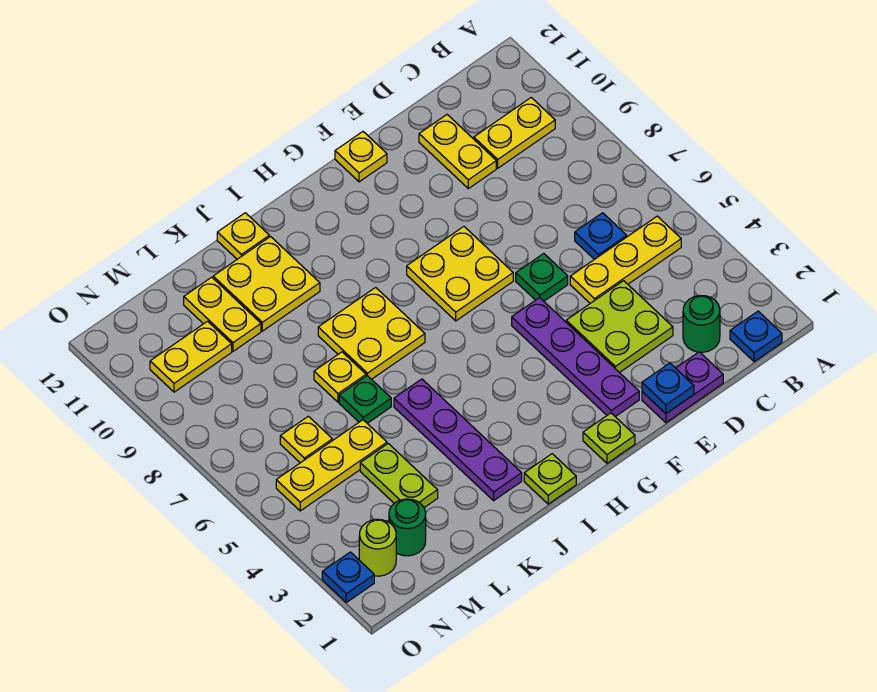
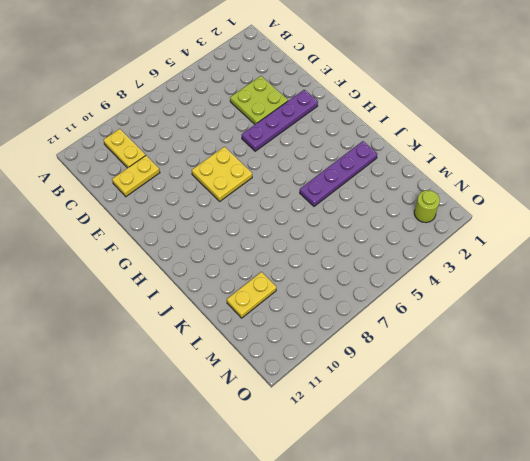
none -> blue 1x1 plate [730,311,782,362]
none -> yellow 1x3 plate [570,216,681,303]
none -> green 1x1 round brick [683,296,720,352]

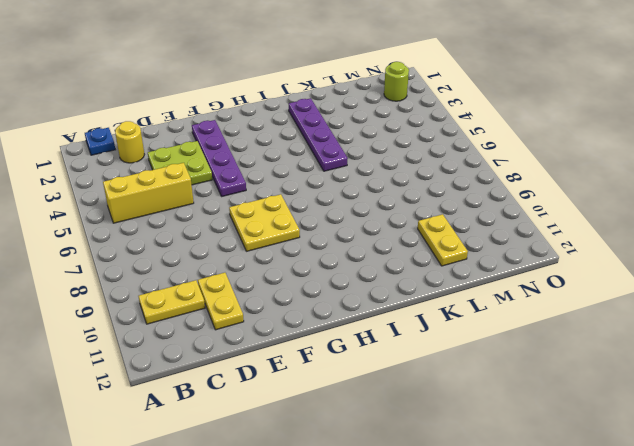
yellow 1x3 brick [103,163,194,223] -> yellow 1x3 plate [570,216,681,303]
yellow 1x1 round brick [115,121,144,163] -> green 1x1 round brick [683,296,720,352]
none -> blue 1x1 plate [575,213,627,259]
none -> purple 1x2 plate [642,352,723,423]
none -> green 1x1 plate [516,254,568,301]

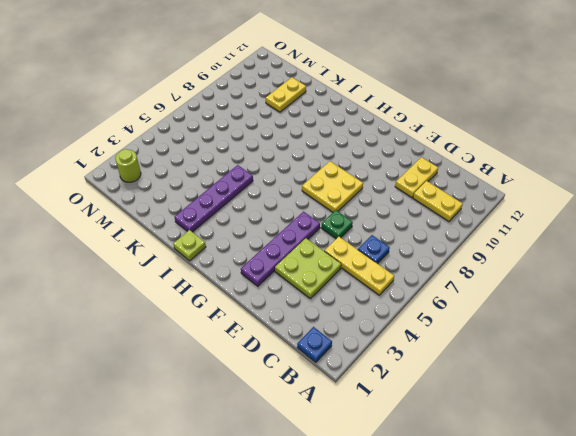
none -> green 1x1 round brick [683,296,720,352]
none -> purple 1x2 plate [642,352,723,423]
none -> yellow 1x1 plate [335,132,387,182]

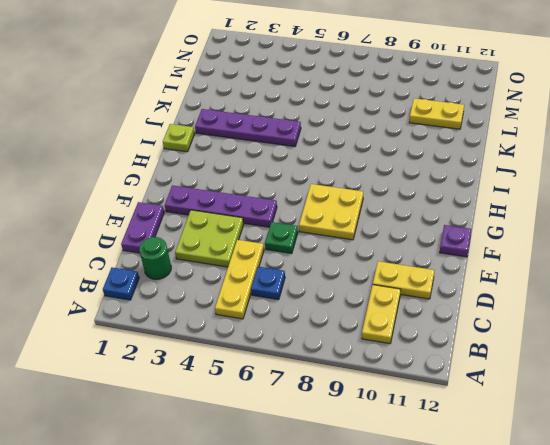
purple 1x1 plate [440,225,471,257] -> yellow 1x1 plate [335,132,387,182]
none -> lime 1x1 plate [583,413,635,463]
none -> yellow 2x2 plate [318,287,425,379]
none -> yellow 2x2 plate [213,237,320,331]

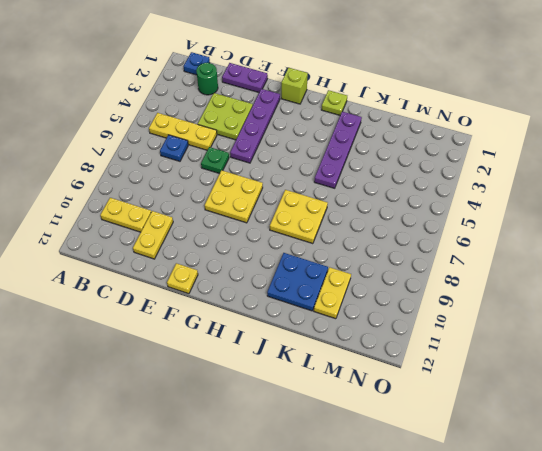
lime 1x1 brick [281,68,308,104] -> lime 1x1 plate [583,413,635,463]
blue 2x2 plate [267,253,328,311] -> yellow 2x2 plate [213,237,320,331]
none -> yellow 1x1 plate [217,213,269,259]
none -> green 1x1 plate [339,376,391,423]
none -> yellow 1x1 plate [314,352,366,402]

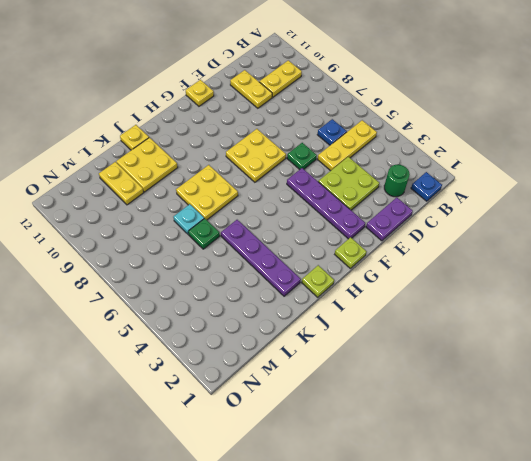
cyan 1x1 plate [173,204,204,234] -> yellow 1x1 plate [314,352,366,402]
none -> lime 1x2 plate [360,444,438,508]
none -> yellow 1x3 plate [276,420,387,511]
none -> green 1x1 round brick [389,499,426,556]

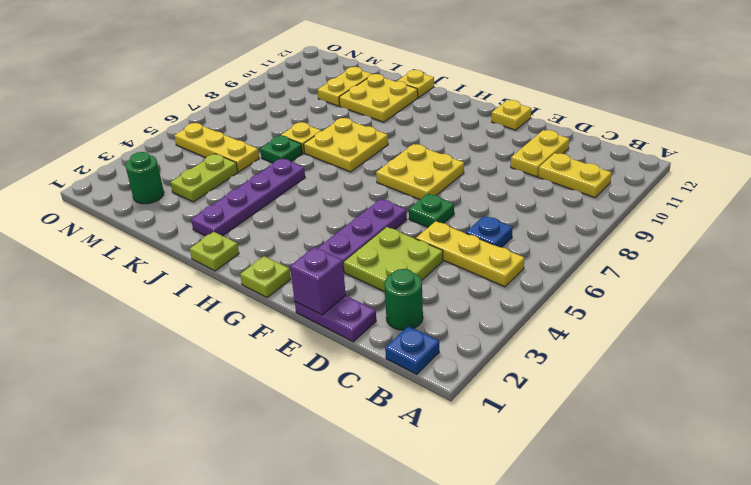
purple 1x1 brick [290,247,346,315] -> blue 1x1 plate [642,363,694,413]
none -> yellow 1x1 plate [280,416,332,463]
none -> yellow 1x2 plate [150,321,232,392]
none -> lime 1x1 round brick [359,519,396,576]

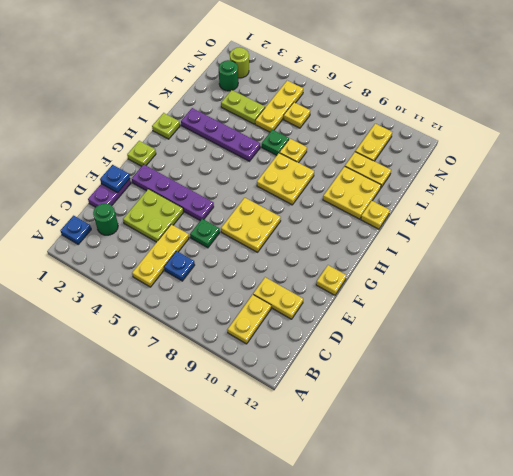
none -> blue 1x1 plate [322,552,374,602]

